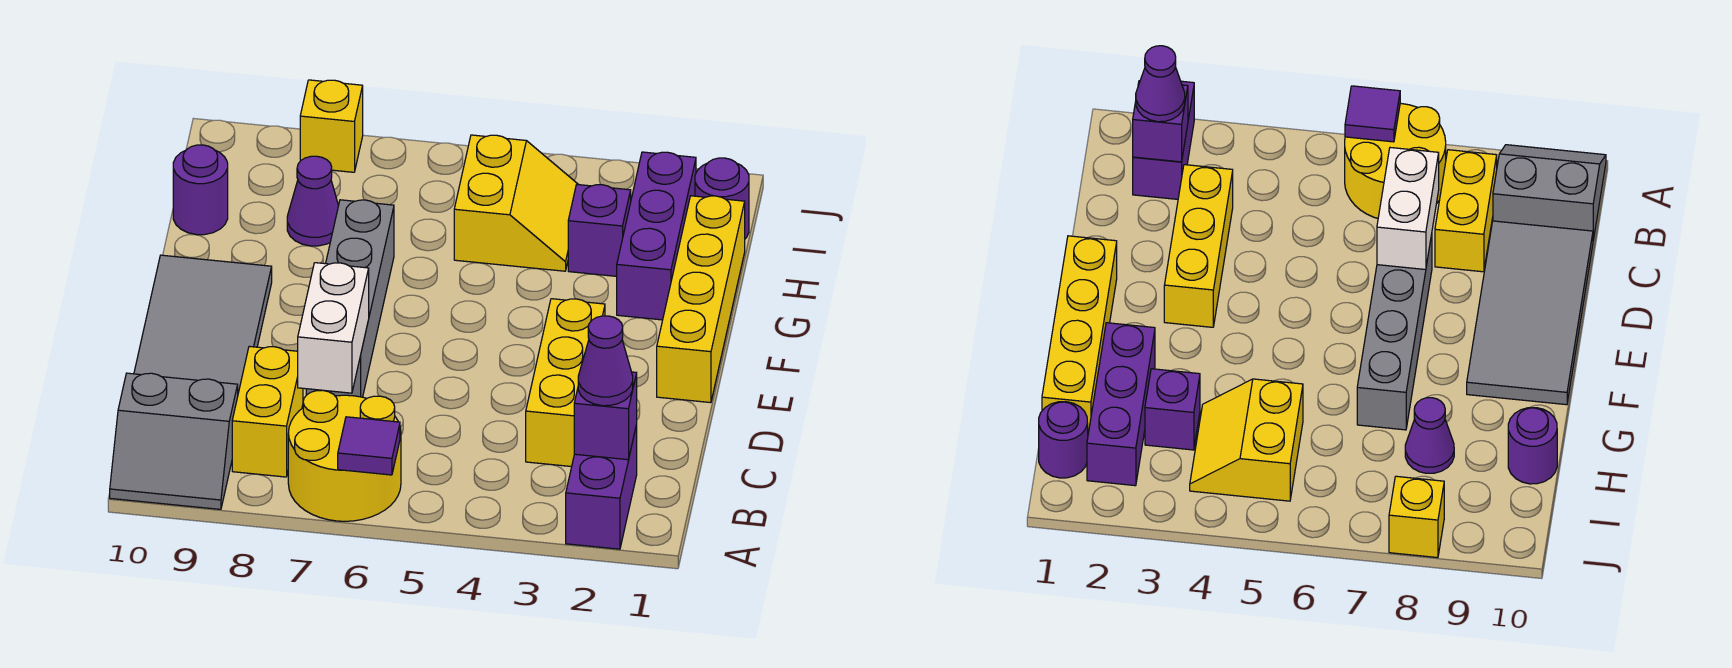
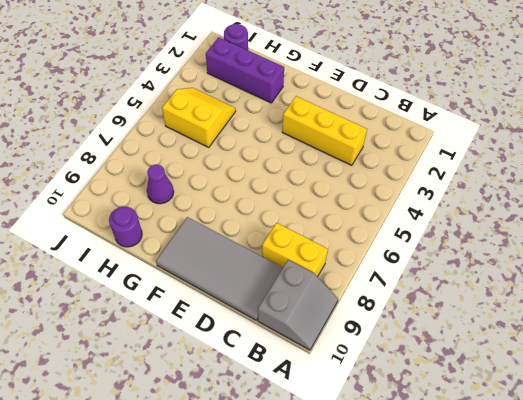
none -> purple 1x2 brick [566,425,637,549]
none -> yellow 2x2 round brick [288,390,401,521]
none -> grey 1x4 brick [306,200,394,397]

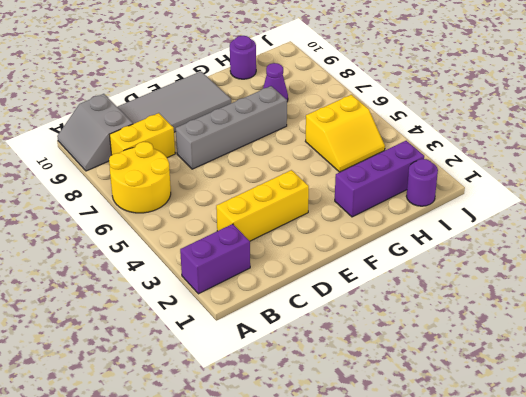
none -> yellow 1x4 brick [657,196,745,403]
none -> purple 1x1 brick [568,185,631,276]
none -> yellow 1x1 brick [300,80,363,172]

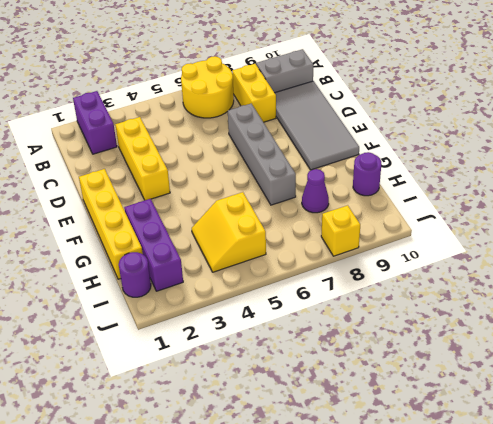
none -> purple 1x1 brick [568,185,631,276]
none -> purple 1x1 tile [338,417,400,475]
none -> purple 1x1 brick [574,372,637,460]

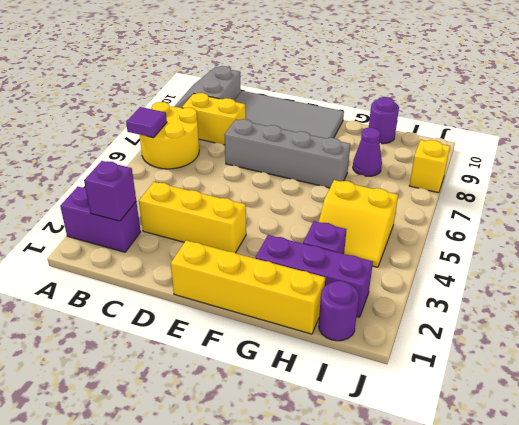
none -> white 1x2 brick [298,263,369,393]
none -> purple 1x1 cone [578,316,633,406]

